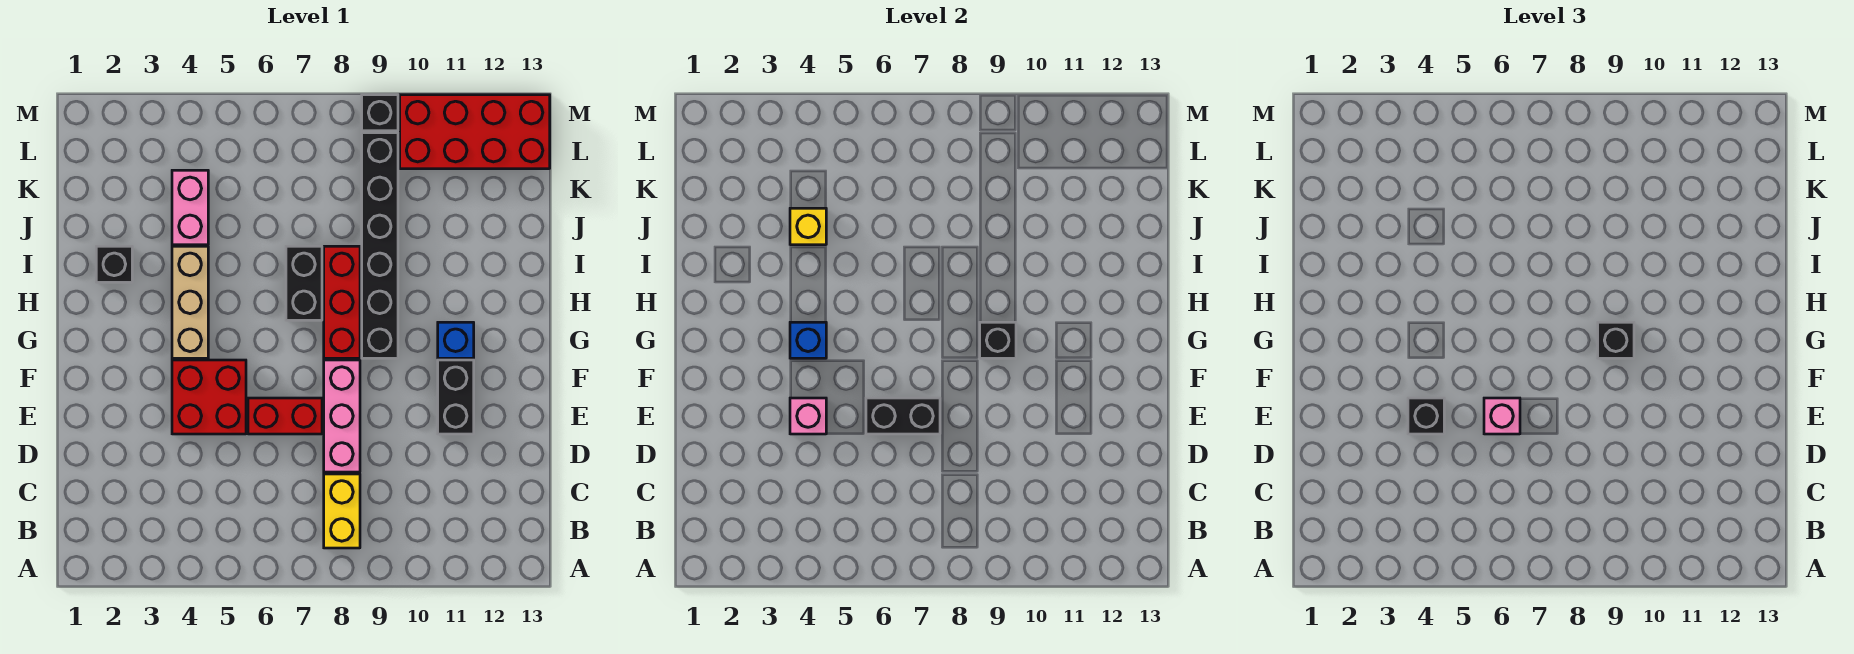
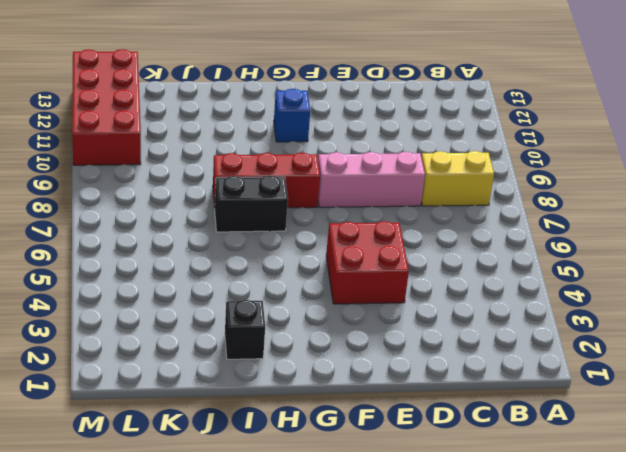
none -> red 1x2 brick [248,398,322,434]
none -> black 1x2 brick [438,360,474,434]
none -> tan 1x3 brick [172,246,208,358]

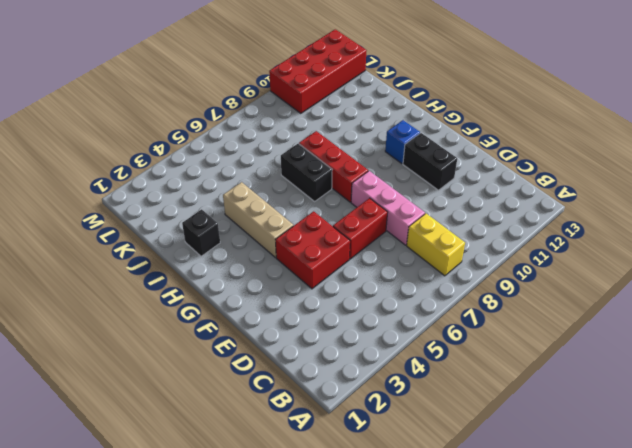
none -> black 1x6 brick [362,133,398,358]
none -> pink 1x2 brick [172,170,208,245]
none -> black 1x1 brick [362,95,398,131]

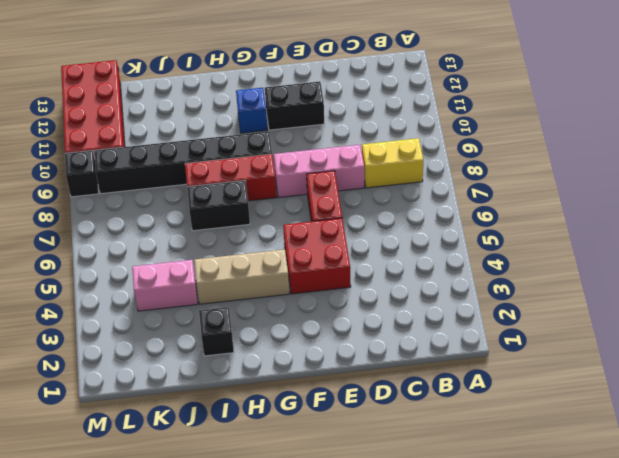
none -> pink 1x1 brick [790,398,826,434]
none -> black 1x2 brick [866,398,940,434]
none -> blue 1x1 brick [790,322,826,358]

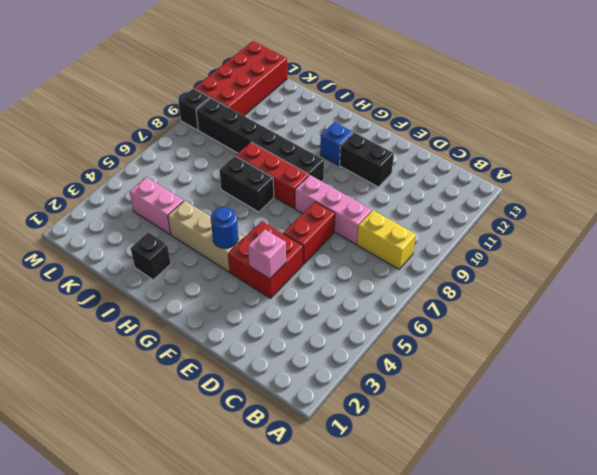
blue 1x1 round brick [210,207,238,248] -> blue 1x1 brick [790,322,826,358]
none -> black 1x2 brick [866,398,940,434]
none -> black 1x1 brick [980,322,1016,358]
none -> yellow 1x1 brick [790,208,826,245]

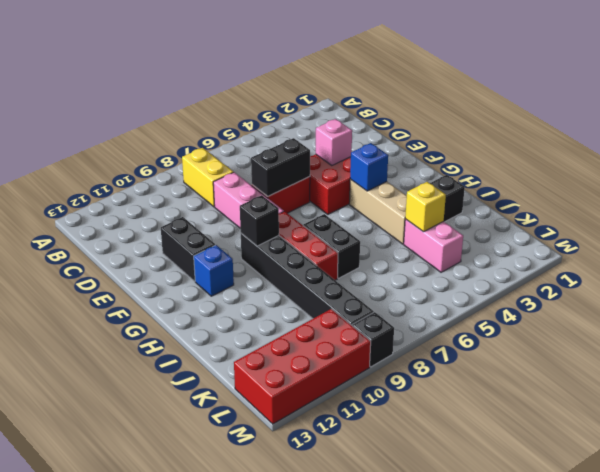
none -> black 1x1 brick [1408,398,1444,434]
none -> pink 1x1 brick [1484,398,1520,434]
none -> black 1x1 brick [1598,322,1634,358]

